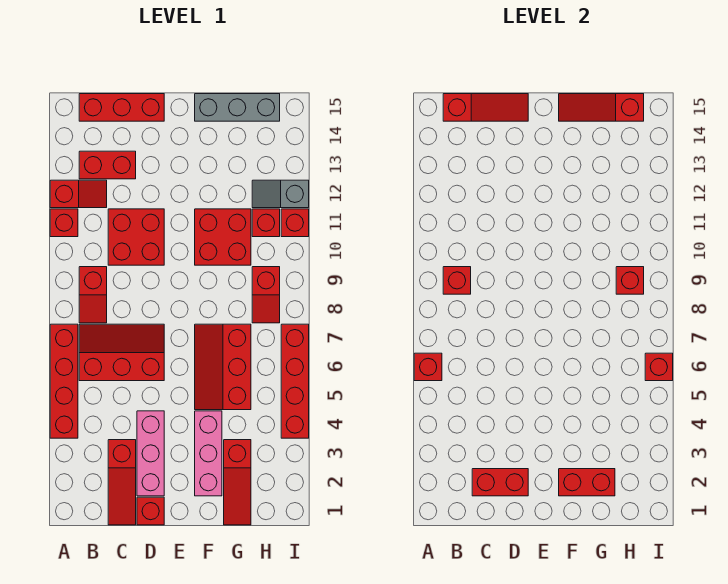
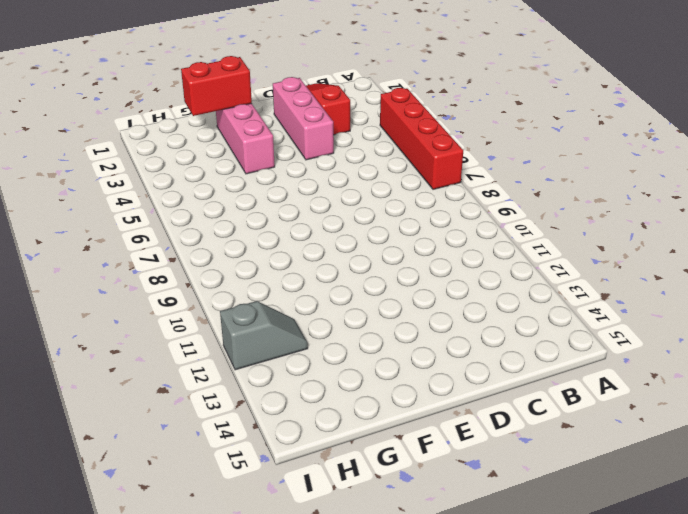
none -> red 1x1 brick [50,209,78,237]
none -> red 1x2 slope [50,180,107,208]
none -> red 2x3 slope [79,324,164,381]

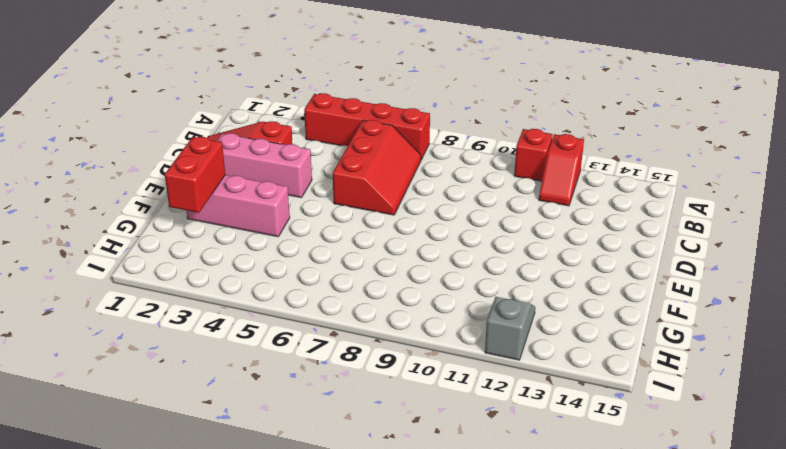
none -> red 1x2 slope [79,267,107,323]
none -> red 1x2 brick [79,151,136,179]
none -> red 1x3 brick [79,94,164,121]

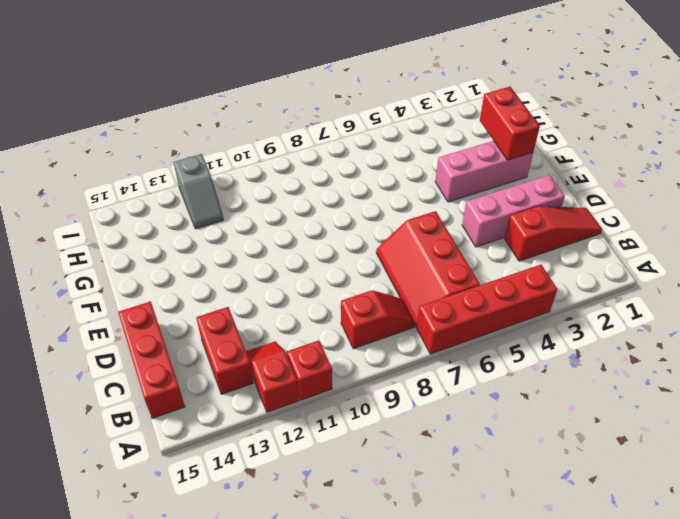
none -> red 2x2 brick [108,209,164,265]
none -> red 1x1 brick [137,497,164,525]
none -> red 2x3 slope [195,324,251,410]

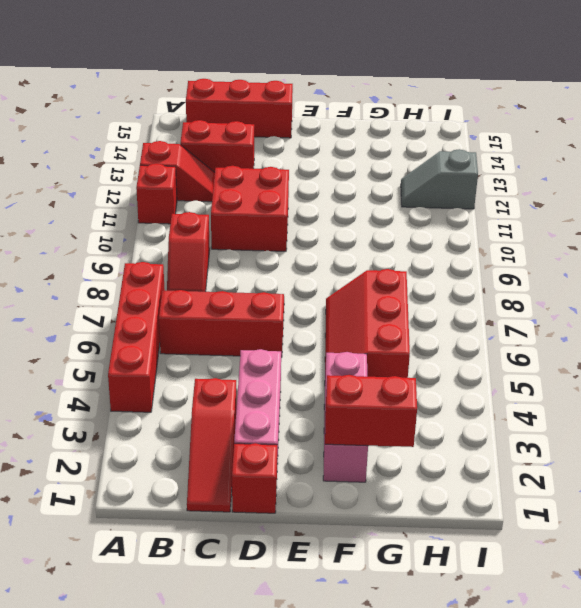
none -> red 2x2 brick [195,209,251,265]
none -> grey 1x3 brick [195,94,280,121]
none -> red 1x3 slope [224,440,251,525]

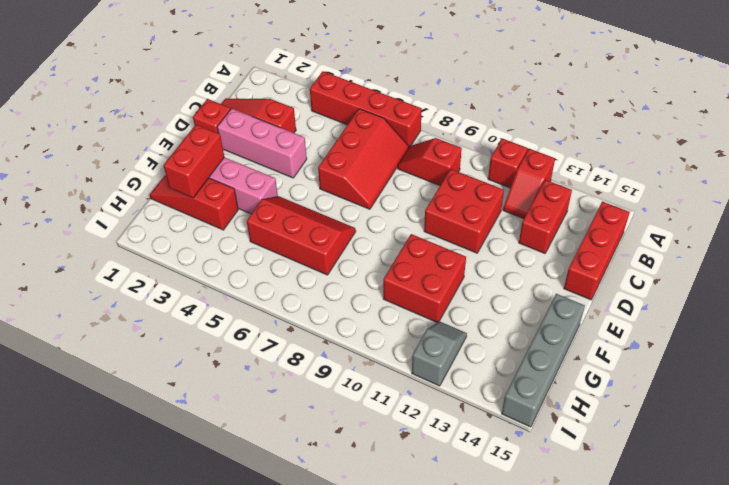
grey 1x4 brick [502,294,585,427] -> grey 1x3 brick [195,94,280,121]
none -> red 1x2 slope [252,267,280,323]
none -> red 1x1 brick [252,209,280,237]
none -> red 1x4 brick [281,324,309,438]

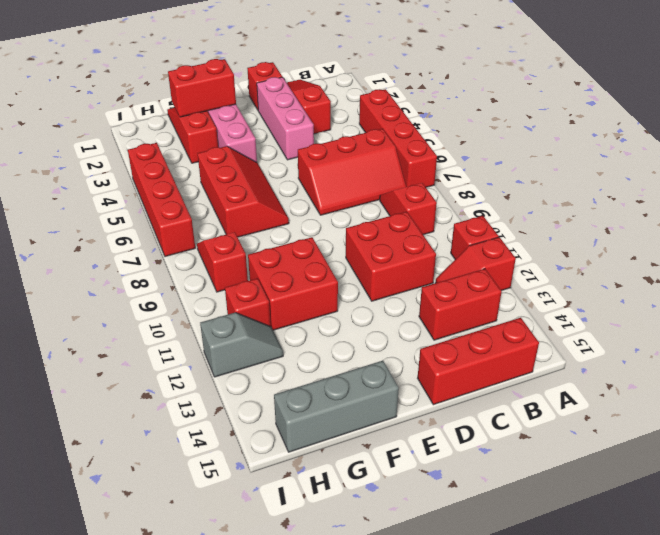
none -> red 1x1 brick [281,209,309,237]
none -> red 1x1 brick [414,353,442,381]
none -> red 1x1 brick [443,267,471,294]

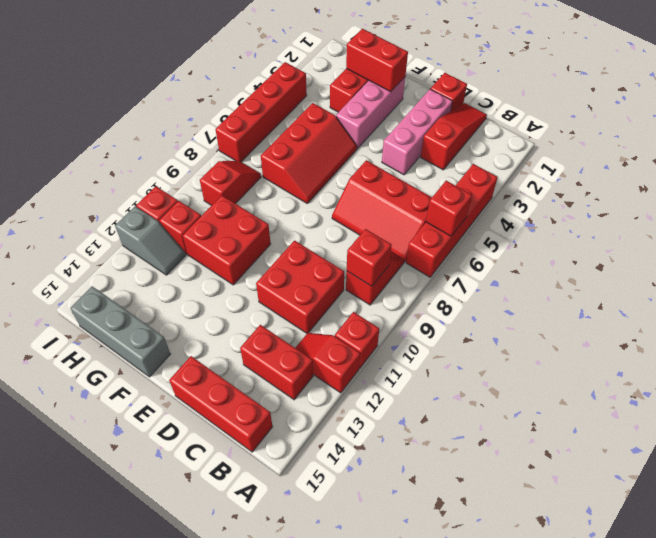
none -> red 1x3 slope [443,94,528,121]
none -> red 1x2 brick [472,469,528,496]
none -> red 1x3 slope [559,94,644,121]

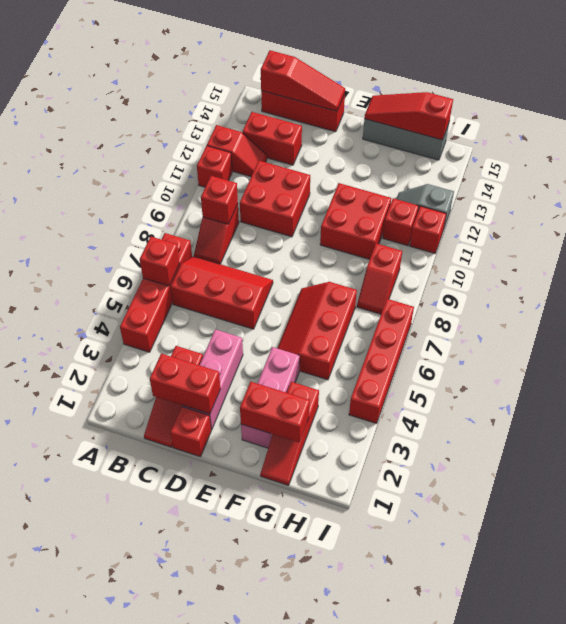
none -> red 1x1 brick [616,267,644,294]
none -> red 1x1 brick [645,353,673,381]

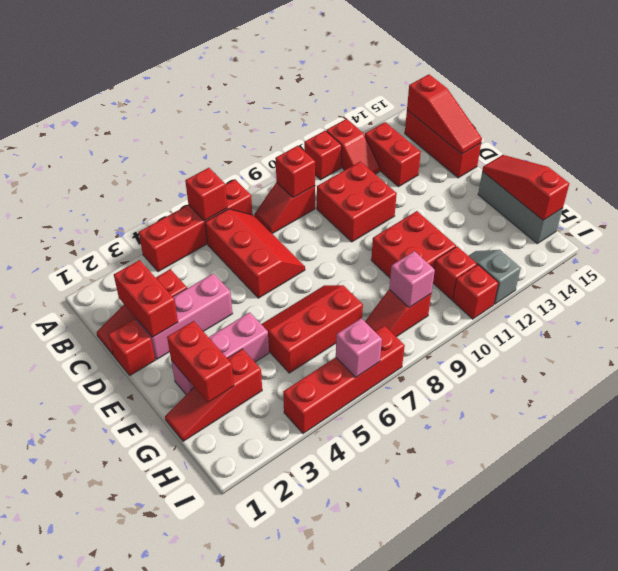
pink 1x1 brick [389,251,435,308] -> red 1x1 brick [616,267,644,294]
pink 1x1 brick [336,318,382,378] -> red 1x1 brick [645,353,673,381]

